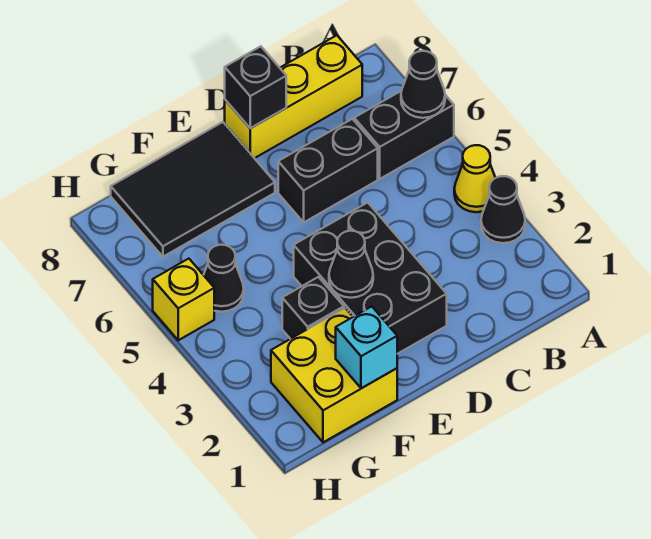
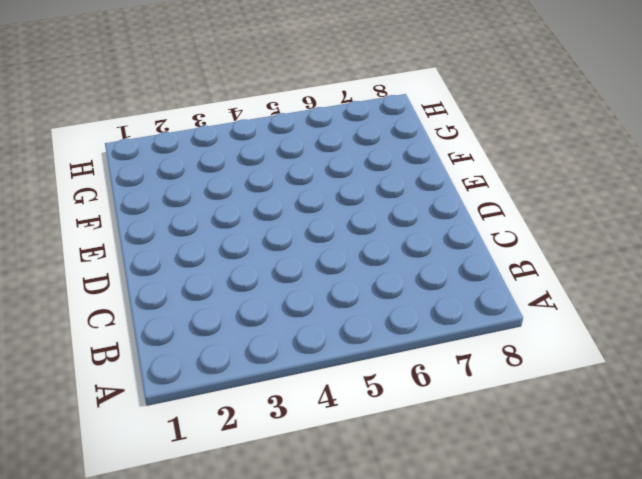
none -> black 1x1 cone [481,176,525,243]
none -> yellow 1x1 cone [454,145,495,212]
none -> black 1x2 brick [354,91,454,179]

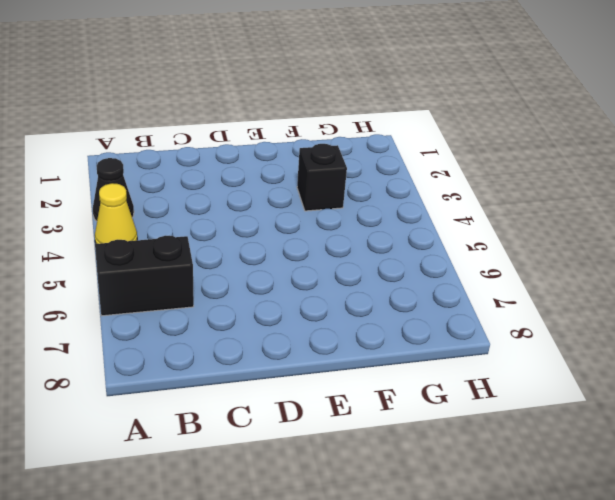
none -> yellow 1x3 brick [225,35,362,158]
none -> black 1x2 brick [278,119,378,222]
none -> black 2x3 brick [294,203,447,354]

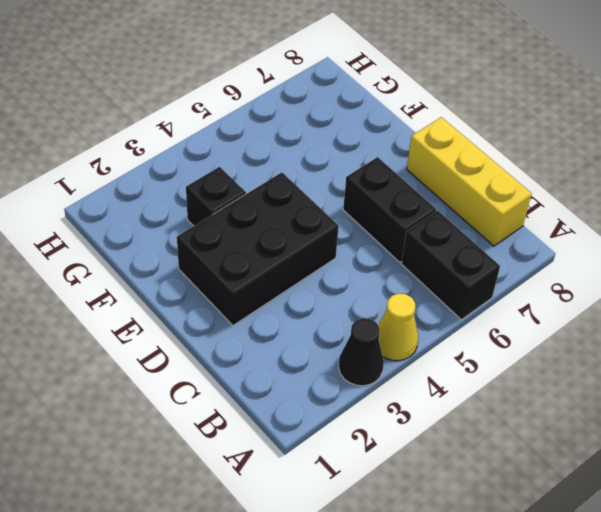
none -> black 2x3 tile [111,122,275,257]
none -> yellow 2x2 brick [271,308,397,442]
none -> black 1x1 cone [204,245,244,312]

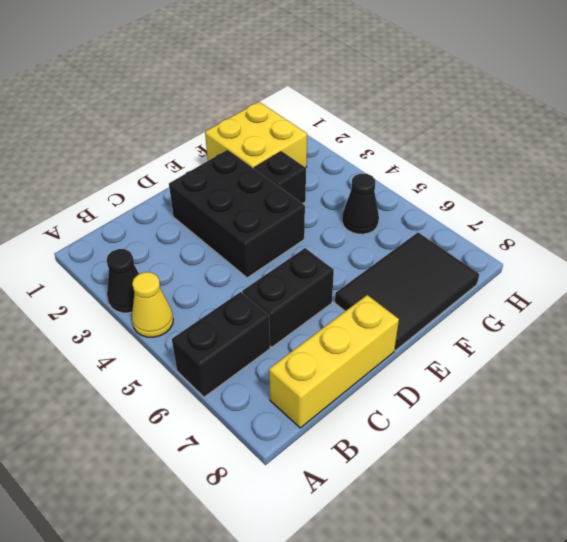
none -> yellow 1x1 brick [153,259,214,340]
none -> black 1x1 cone [401,51,445,118]
none -> black 1x1 brick [225,46,286,128]

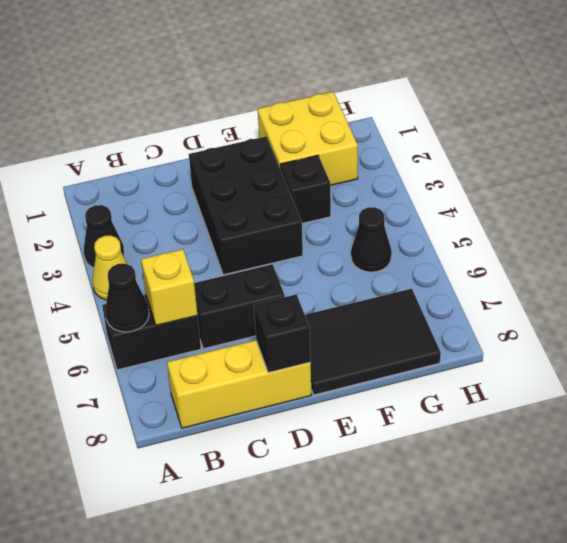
yellow 1x1 brick [141,249,198,325] -> yellow 1x1 brick moved to [153,259,214,340]
none -> black 1x1 cone [329,231,373,298]
none -> cyan 1x1 brick [336,306,397,388]

